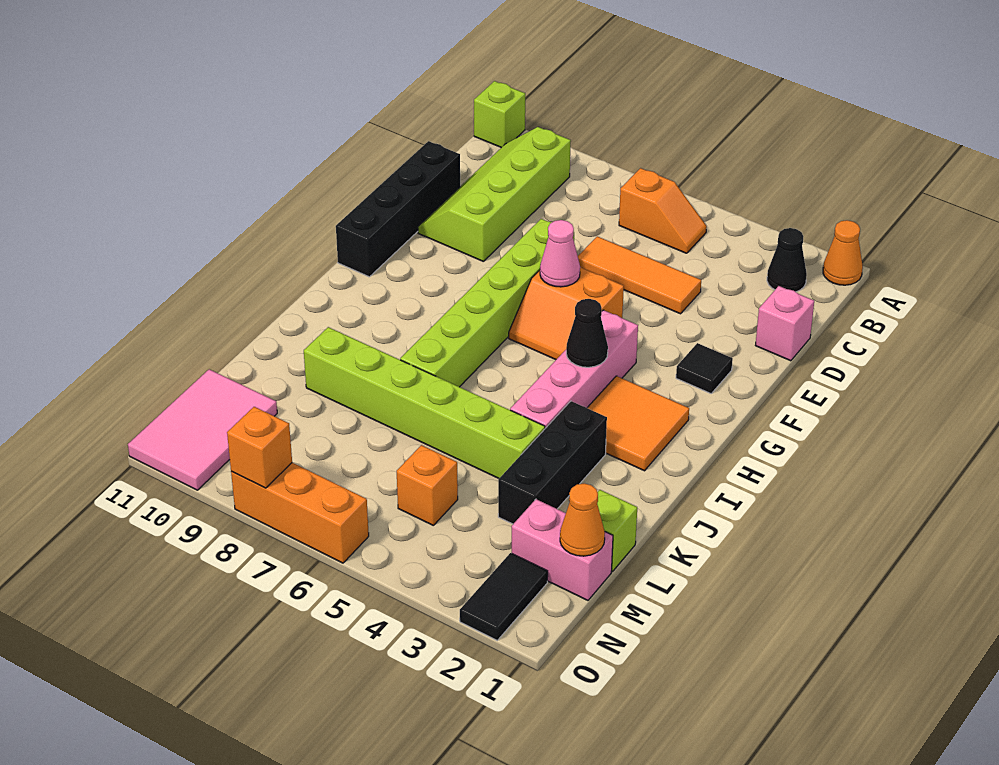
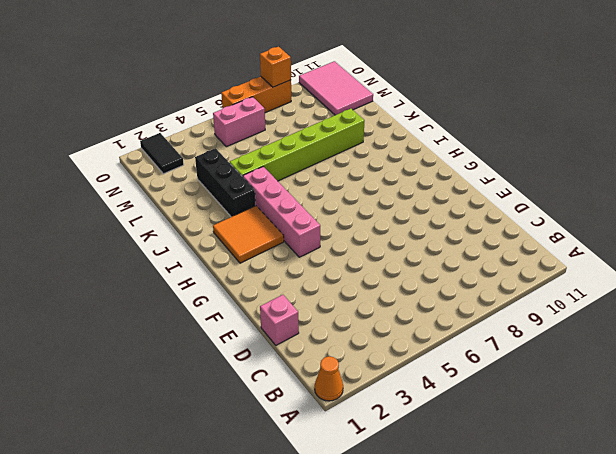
pink 1x2 brick [213,97,265,147] -> pink 1x2 brick moved to [512,499,613,600]
none -> lime 1x1 brick [474,81,525,148]
none -> black 1x1 cone [767,228,807,292]
none -> orange 1x2 slope [619,168,707,253]

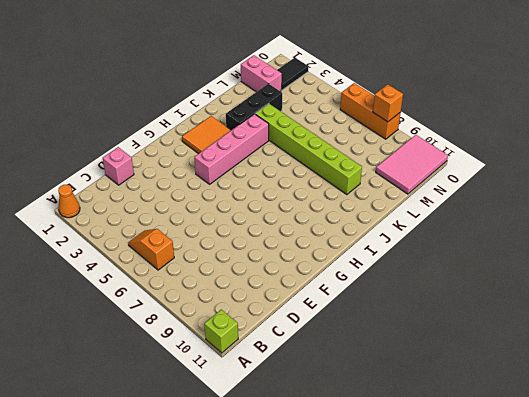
none -> black 1x1 cone [767,228,807,292]
none -> lime 2x4 slope [418,127,571,262]
none -> orange 1x3 tile [578,236,701,314]

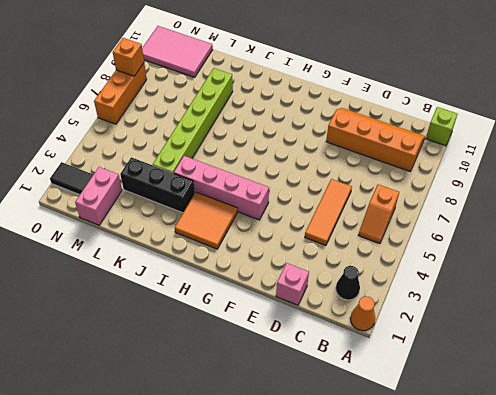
orange 2x4 slope [326,108,425,171] -> lime 2x4 slope [418,127,571,262]
none -> black 1x4 brick [336,141,460,277]
none -> lime 1x6 brick [400,219,574,387]
none -> black 1x1 tile [676,343,733,393]

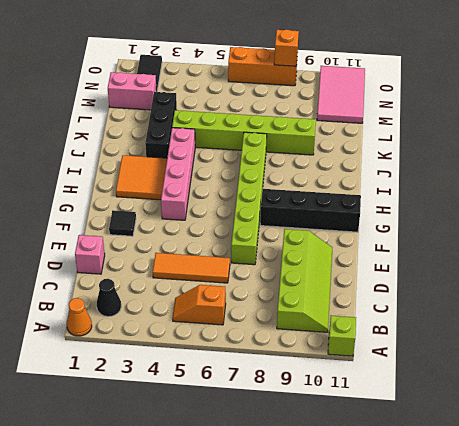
black 1x4 brick [260,189,361,232] -> black 1x4 brick turned to [336,141,460,277]
none -> orange 2x2 slope [509,267,624,360]
none -> lime 1x1 brick [597,490,637,572]
none -> orange 1x1 brick [397,445,458,525]

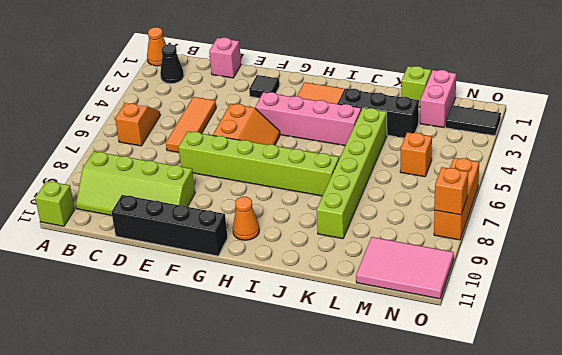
orange 1x1 cone [233,197,259,240] -> orange 1x1 cone moved to [560,483,605,556]
none -> pink 1x1 cone [540,220,580,287]
none -> black 1x1 cone [566,299,608,367]

